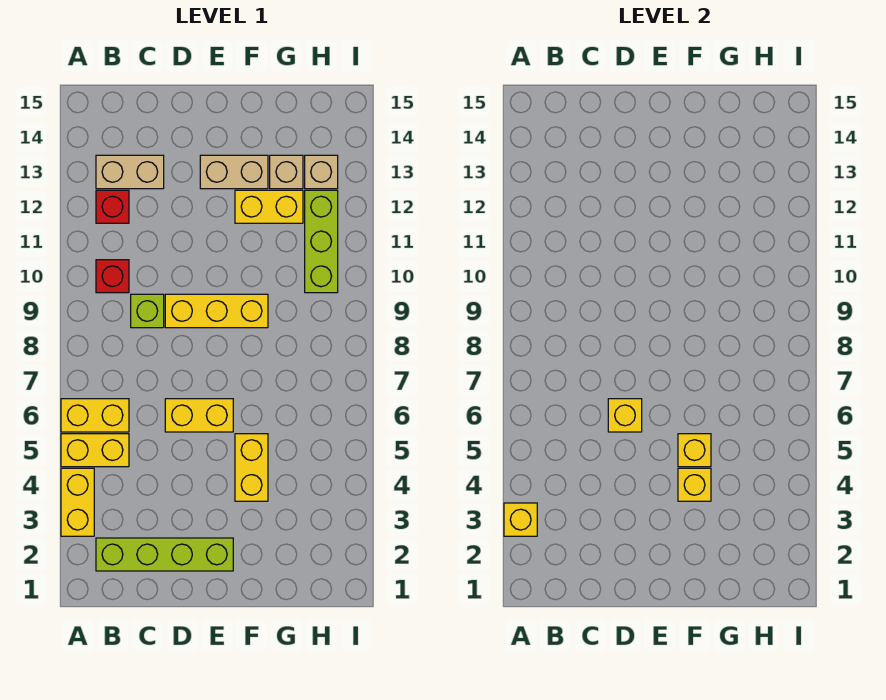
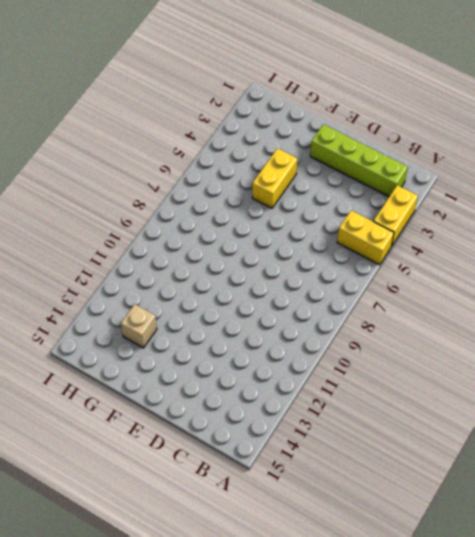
none -> yellow 1x2 brick [61,399,129,432]
none -> red 1x1 brick [96,260,129,293]
none -> red 1x1 brick [96,190,129,223]

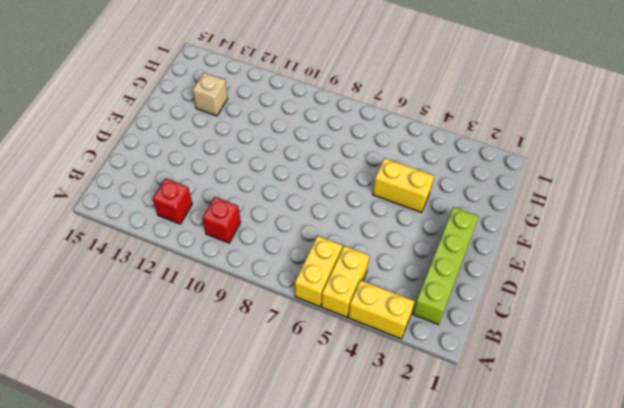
none -> tan 1x2 brick [96,155,164,189]
none -> lime 1x1 brick [131,294,164,328]
none -> yellow 1x2 brick [165,399,233,432]

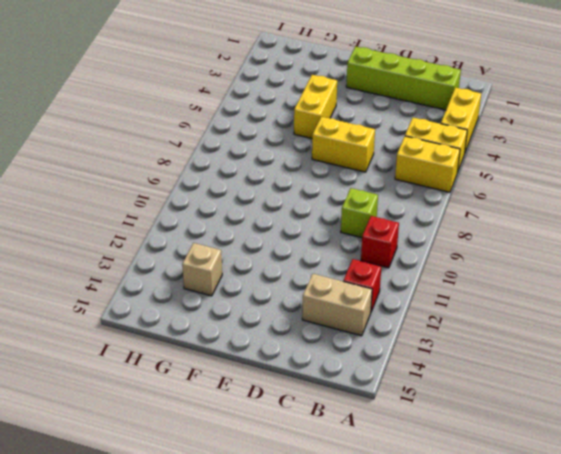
none -> yellow 1x3 brick [165,294,268,328]
none -> tan 1x2 brick [200,155,268,189]
none -> yellow 1x2 brick [235,190,303,223]

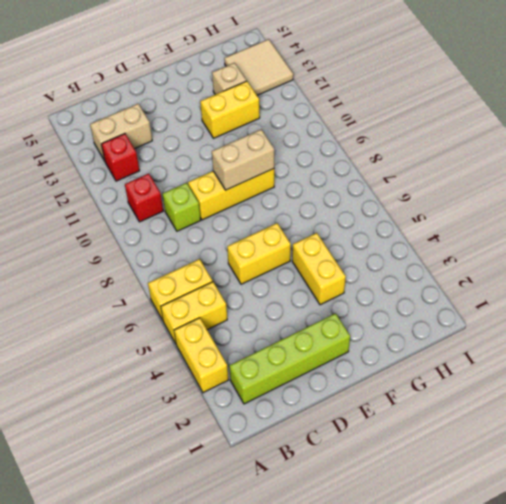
tan 1x2 brick [212,130,274,190] -> tan 1x2 brick moved to [200,155,268,189]
tan 2x2 tile [224,39,293,95] -> tan 1x1 brick [305,155,338,189]
none -> lime 1x3 brick [305,190,338,293]
none -> yellow 1x1 brick [504,503,537,536]
none -> yellow 1x1 brick [608,399,642,432]

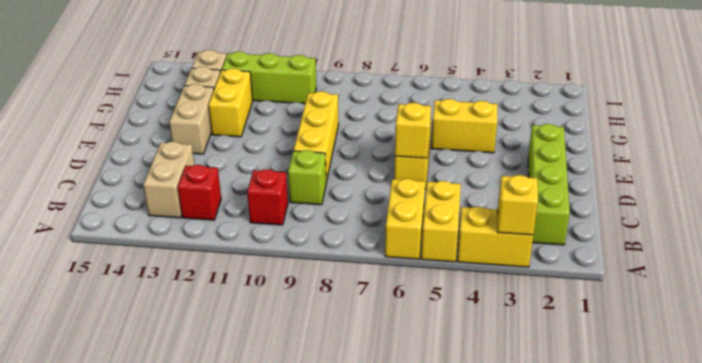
none -> yellow 1x1 brick [678,468,711,501]
none -> yellow 1x1 brick [678,434,711,467]

